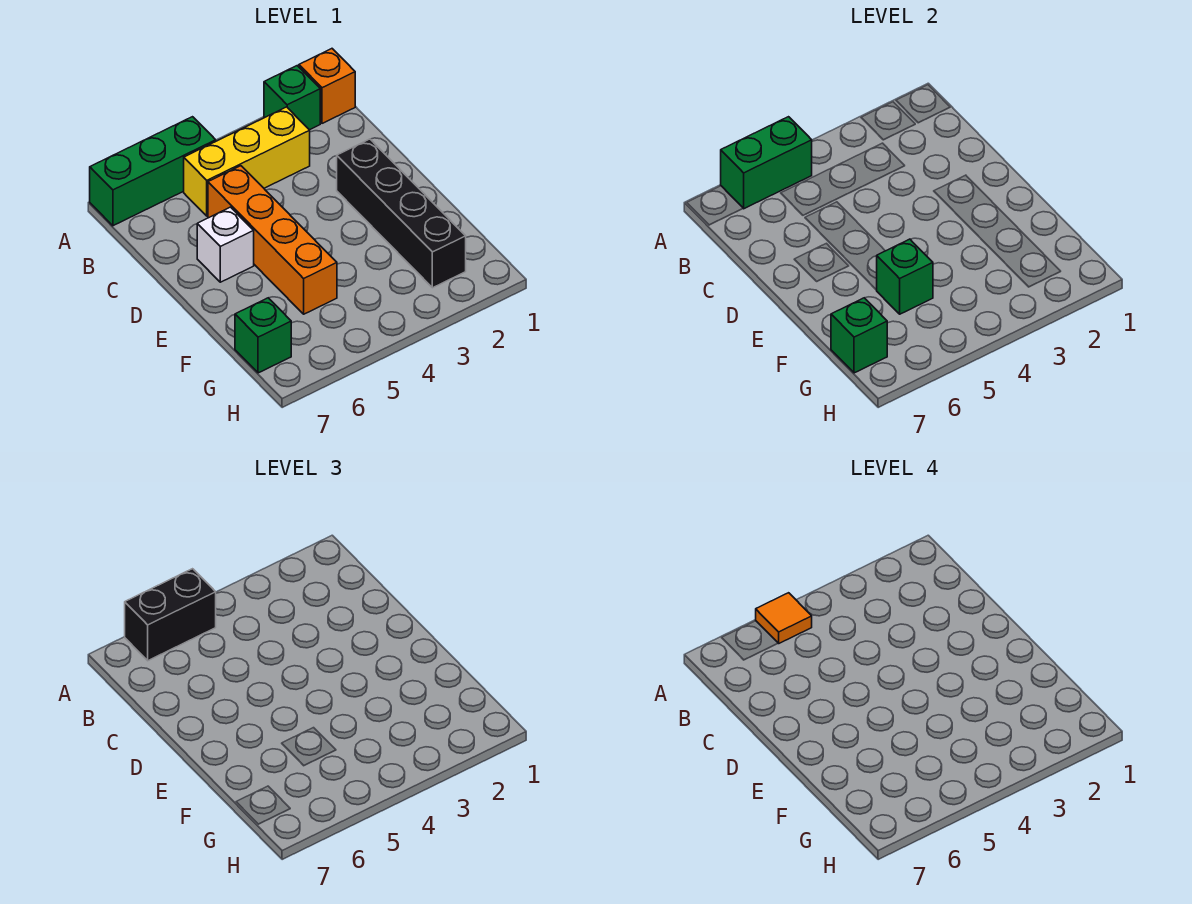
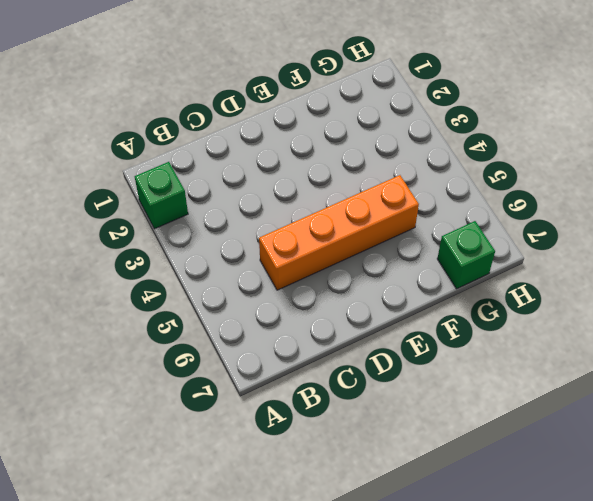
none -> orange 1x1 brick [299,49,355,123]
none -> green 1x3 brick [90,117,216,226]
none -> yellow 1x3 brick [184,107,310,216]

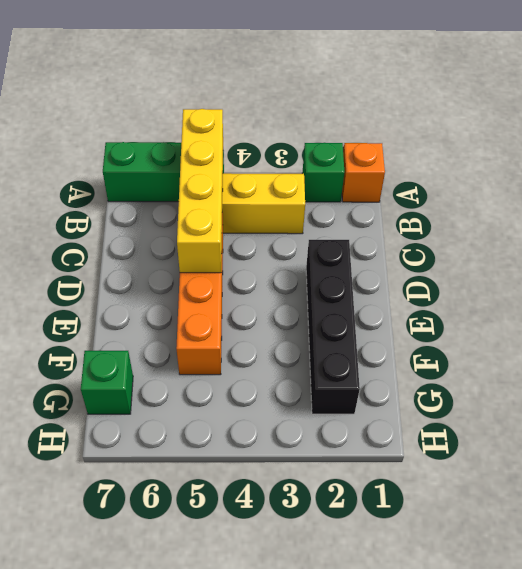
yellow 1x4 brick [177,109,223,273] -> green 1x2 brick [721,117,812,209]
none -> white 1x1 brick [197,207,254,282]
none -> green 1x1 brick [877,239,933,314]
none -> green 1x1 brick [831,298,887,373]

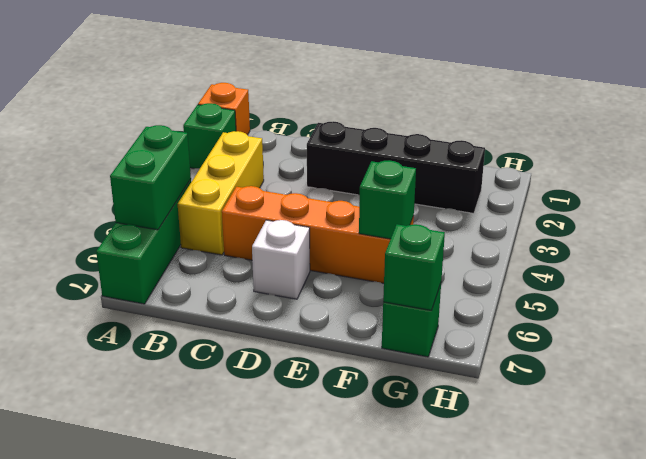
none -> black 1x2 brick [125,569,216,661]
none -> orange 1x1 tile [756,593,812,643]

